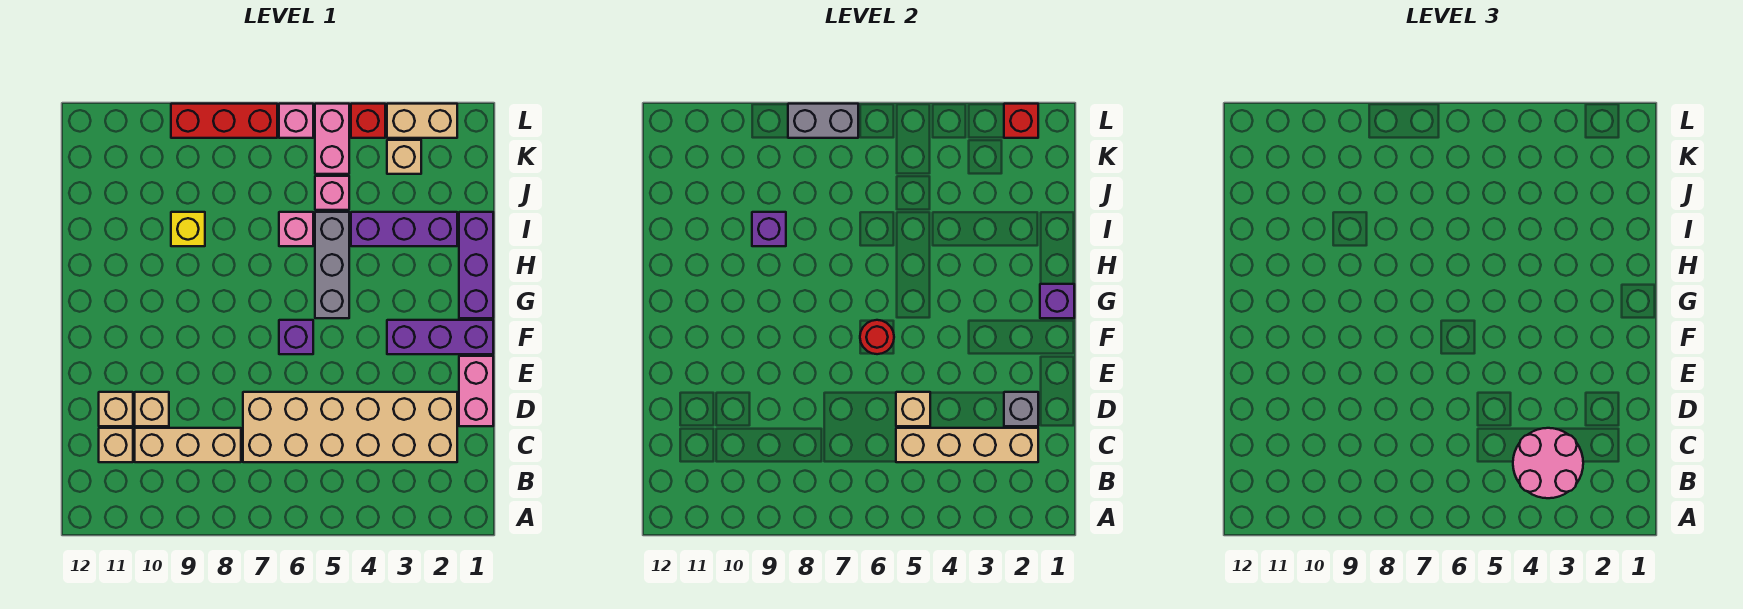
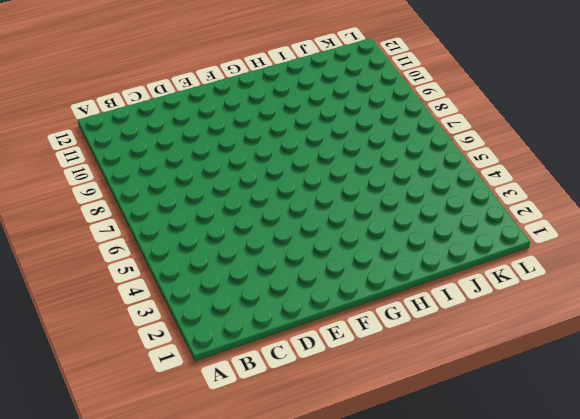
none -> tan 2x6 brick [243,392,457,462]
none -> tan 1x3 brick [135,428,241,462]
none -> tan 1x1 brick [99,428,133,462]

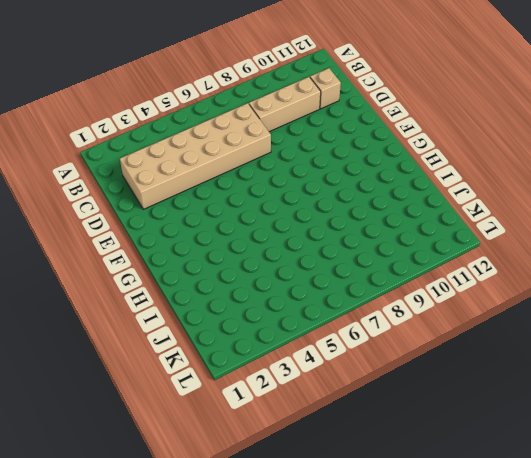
none -> pink 1x2 brick [459,356,493,426]
none -> tan 1x1 brick [135,392,169,426]
none -> tan 1x1 brick [99,392,133,426]

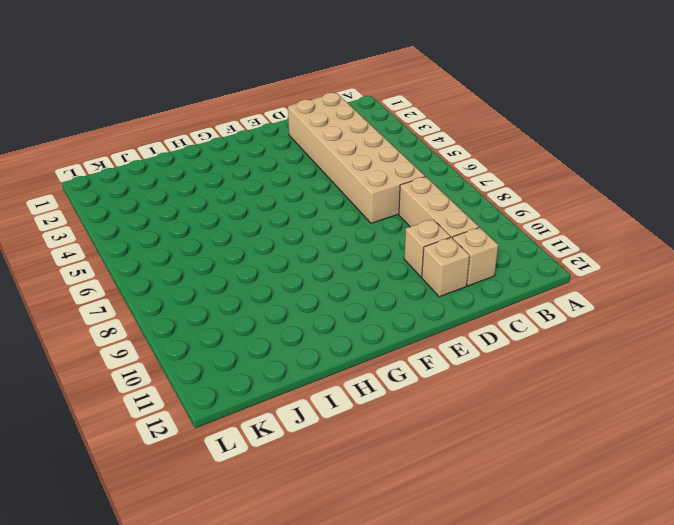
none -> pink 1x2 brick [459,356,493,426]
none -> purple 1x3 brick [387,320,493,354]
none -> purple 1x1 brick [279,320,313,354]

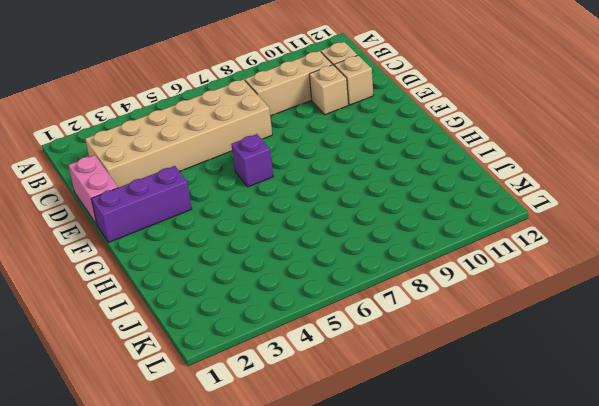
none -> purple 1x3 brick [459,212,493,318]
none -> grey 1x3 brick [315,212,349,318]
none -> purple 1x3 brick [351,212,457,246]

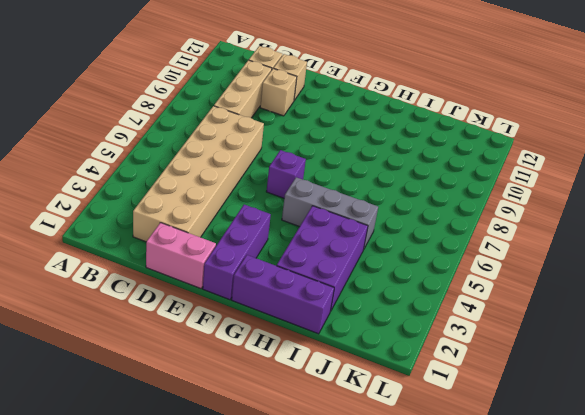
purple 2x3 brick [277,206,368,311] -> purple 1x3 brick [351,212,457,246]
none -> pink 1x1 brick [279,212,313,246]
none -> yellow 1x1 brick [171,212,205,246]
none -> pink 1x1 brick [315,176,349,210]

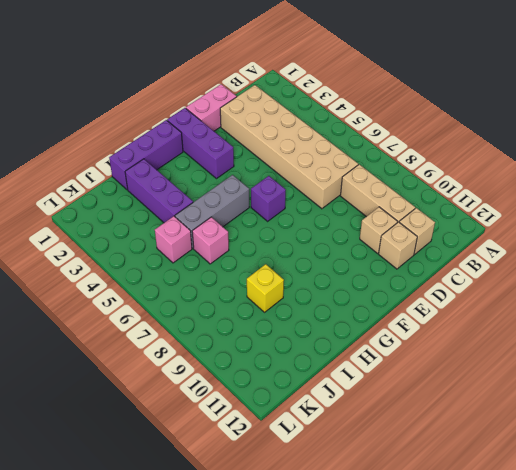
none -> tan 1x1 brick [387,140,421,174]
none -> pink 1x2 brick [315,104,349,174]
none -> tan 1x2 brick [387,104,457,138]

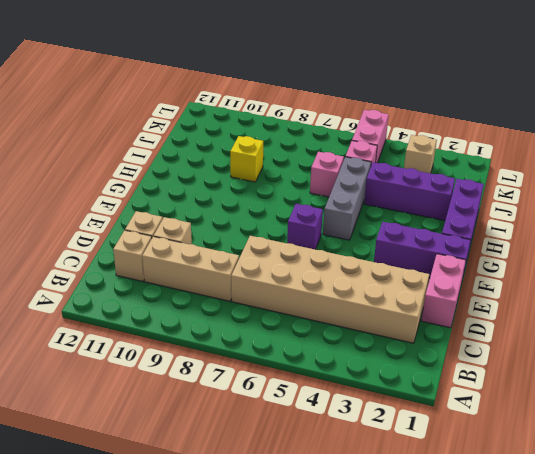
none -> tan 1x2 brick [387,104,457,138]
none -> red 1x1 brick [351,104,385,138]
none -> pink 1x1 brick [279,104,313,138]

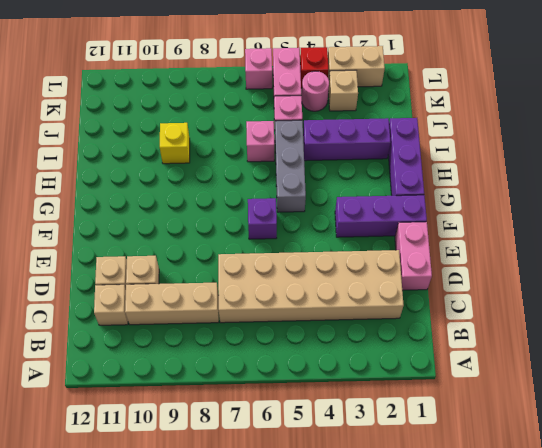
pink 1x1 round brick [302,71,329,111] -> none
none -> red 1x3 brick [171,104,277,138]
none -> tan 1x4 brick [896,428,1038,462]
none -> grey 1x1 brick [1004,392,1038,426]

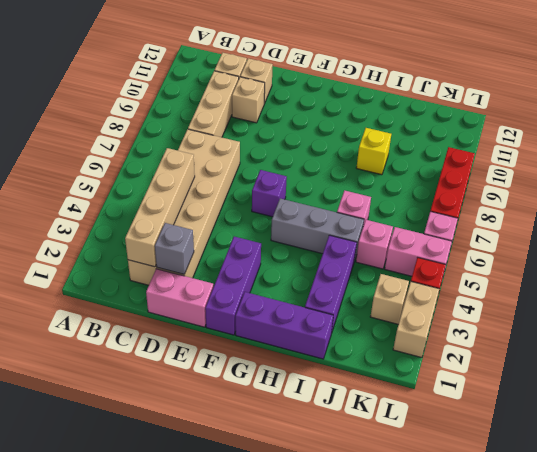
none -> tan 1x1 brick [896,392,930,426]
none -> red 1x1 round brick [860,320,894,354]
none -> purple 1x1 brick [1040,284,1074,318]

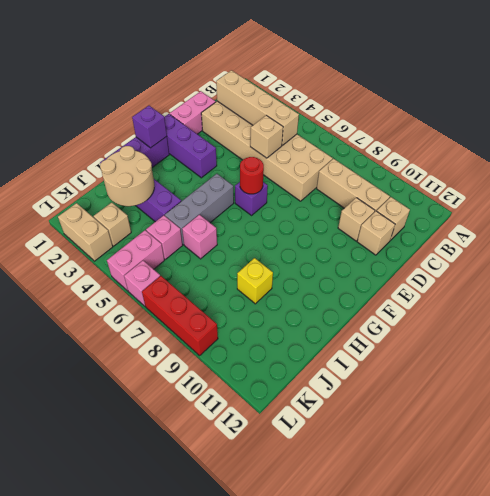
tan 2x2 round brick [100,146,154,206] -> none
none -> red 1x1 brick [351,104,385,138]
none -> grey 1x1 brick [1004,392,1038,426]
none -> purple 1x1 brick [752,212,786,246]

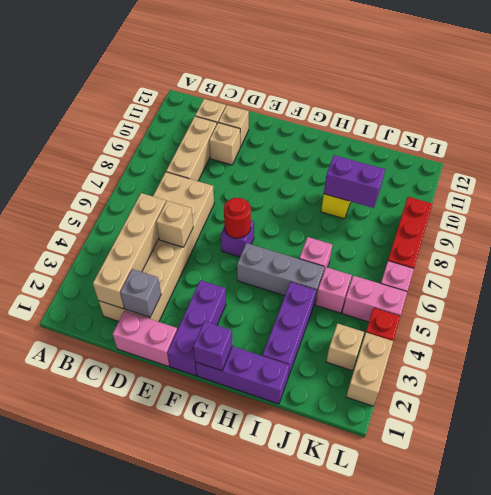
purple 1x2 brick [324,155,385,208] -> purple 1x1 brick [752,212,786,246]
none -> red 1x1 brick [1004,104,1038,138]
none -> grey 1x2 brick [788,104,858,138]
none -> pink 2x2 round brick [1513,428,1583,498]

